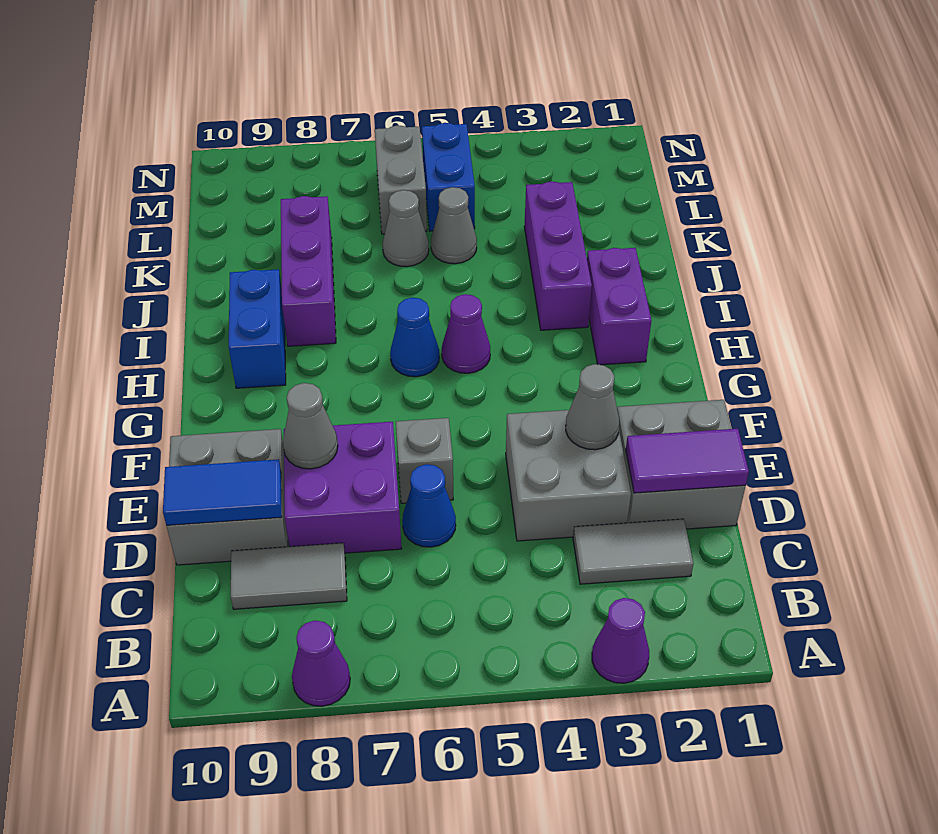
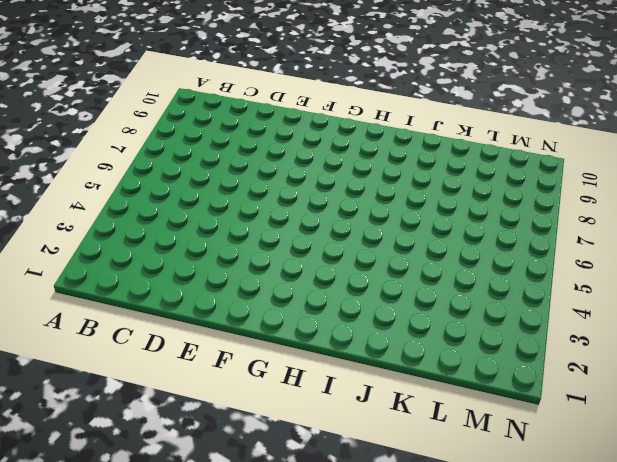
none -> purple 1x1 cone [592,598,649,683]
none -> purple 1x1 cone [292,621,350,706]
none -> grey 1x2 tile [573,519,693,584]

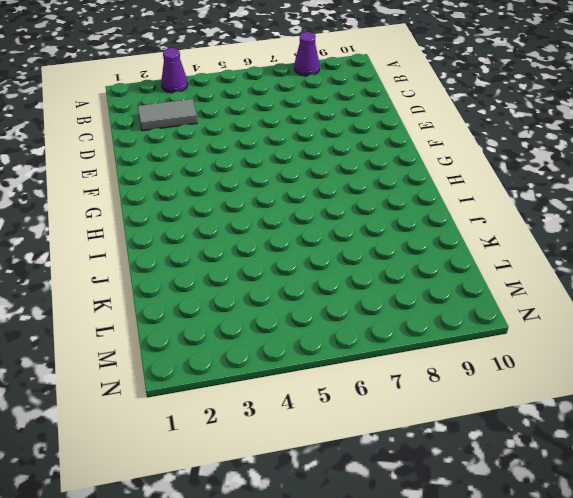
none -> grey 1x2 tile [231,543,347,609]
none -> grey 2x2 brick [617,400,745,529]
none -> grey 2x2 brick [506,410,631,541]

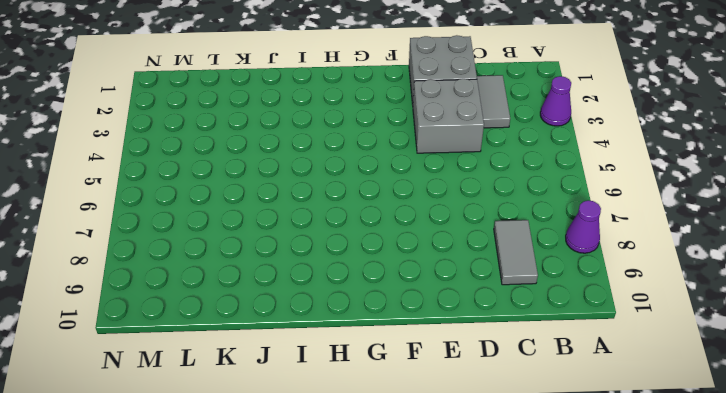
none -> blue 1x1 cone [402,464,456,547]
none -> purple 2x2 brick [284,422,402,553]
none -> grey 2x2 brick [166,429,288,565]

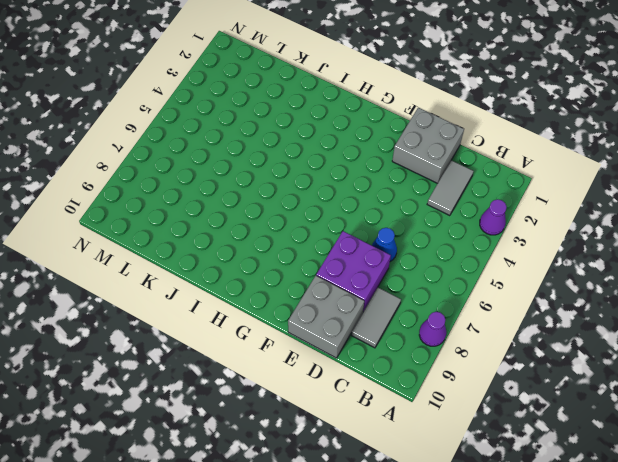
none -> grey 2x2 brick [506,410,631,541]
none -> grey 1x1 brick [396,418,453,503]
none -> purple 1x2 brick [587,248,651,365]

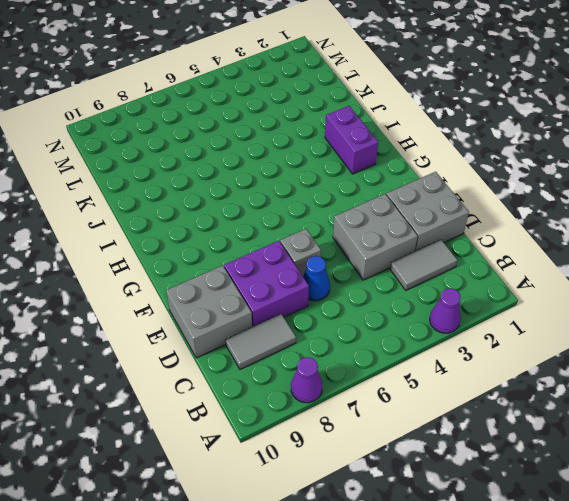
none -> purple 1x1 cone [442,294,490,373]
none -> blue 1x1 cone [390,298,439,377]
none -> blue 1x2 brick [229,269,286,388]

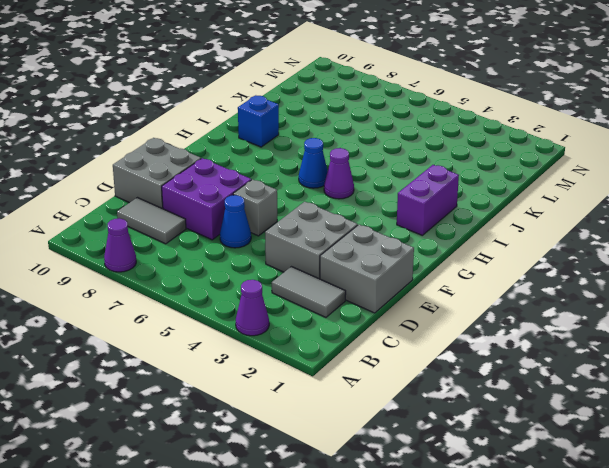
blue 1x1 brick [238,96,279,147] -> blue 1x2 brick [229,269,286,388]
none -> purple 1x3 brick [524,181,592,330]
none -> purple 1x3 brick [281,196,336,346]
none -> grey 1x1 cone [431,187,477,264]

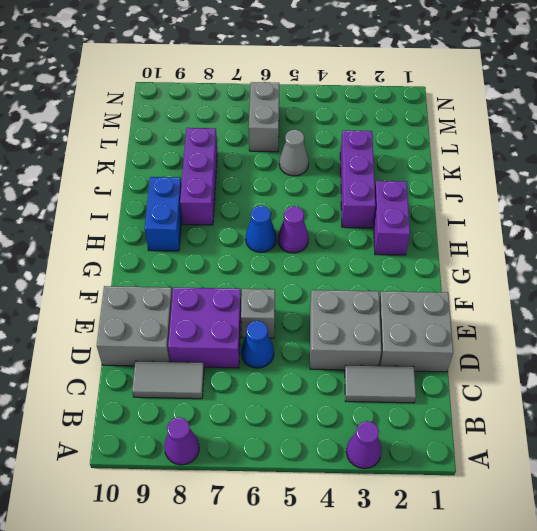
none -> grey 1x1 cone [383,190,429,267]
none -> blue 1x2 brick [422,123,475,231]
none -> purple 1x2 tile [626,429,749,493]

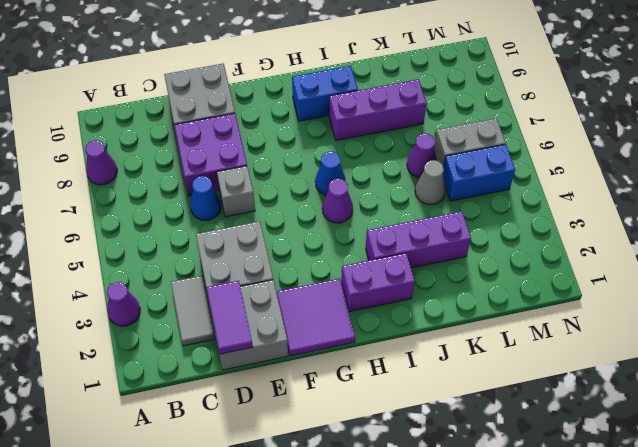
purple 2x2 tile [276,278,355,356] -> none
purple 1x1 cone [407,134,437,178] -> grey 1x1 cone [383,190,429,267]
none -> grey 1x2 tile [231,543,347,609]
none -> blue 1x2 tile [163,459,282,525]
none -> grey 1x1 cone [566,364,619,450]

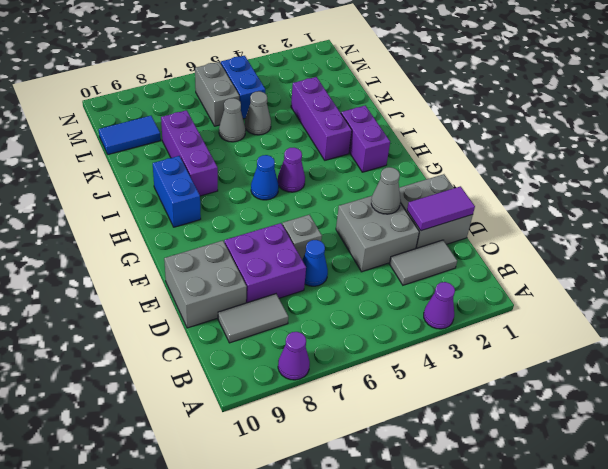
blue 1x2 tile [99,116,161,155] -> blue 1x2 tile moved to [163,459,282,525]
none -> grey 1x1 cone [283,383,338,469]

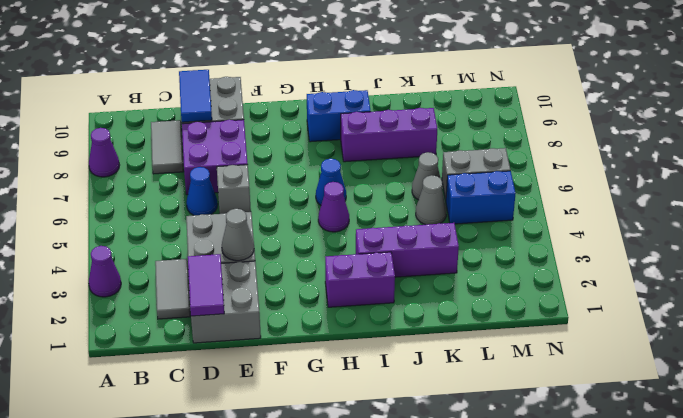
none -> grey 1x1 cone [283,383,338,469]

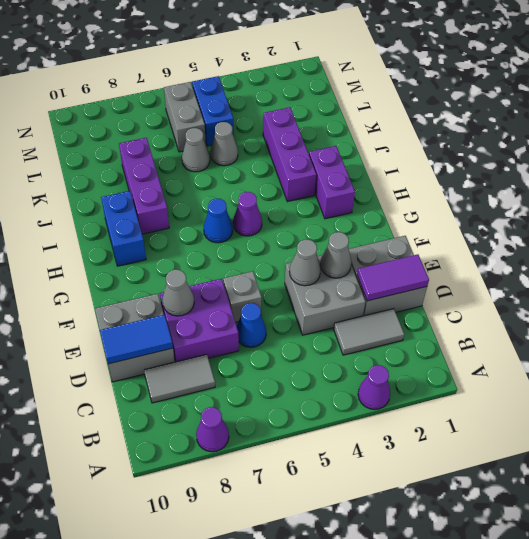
grey 1x1 cone [289,240,321,286] -> none

